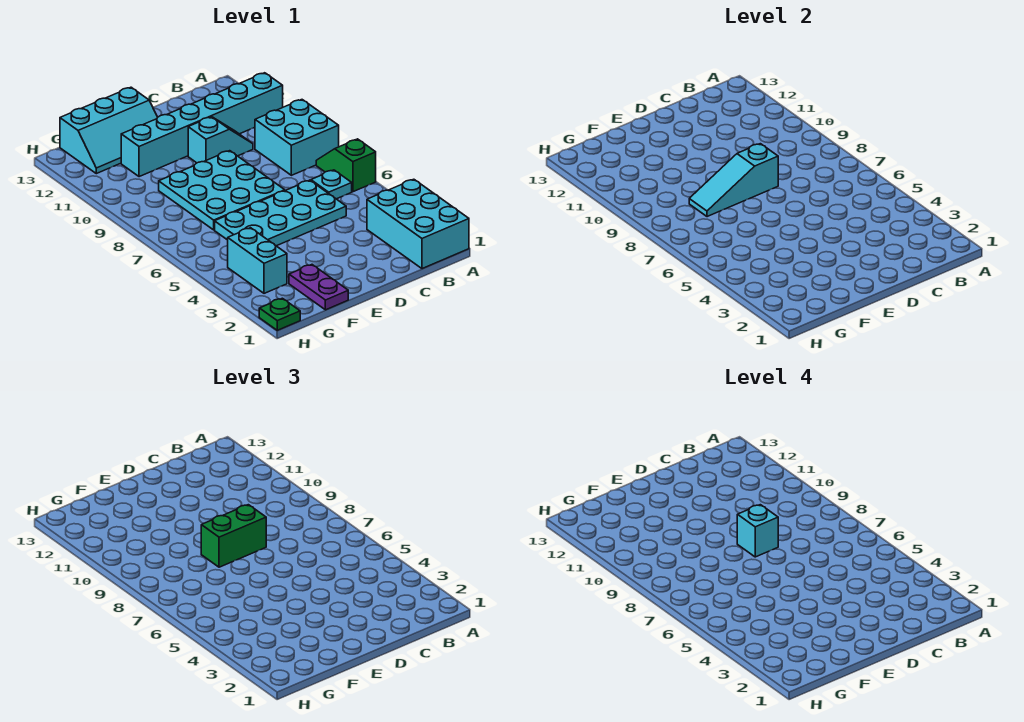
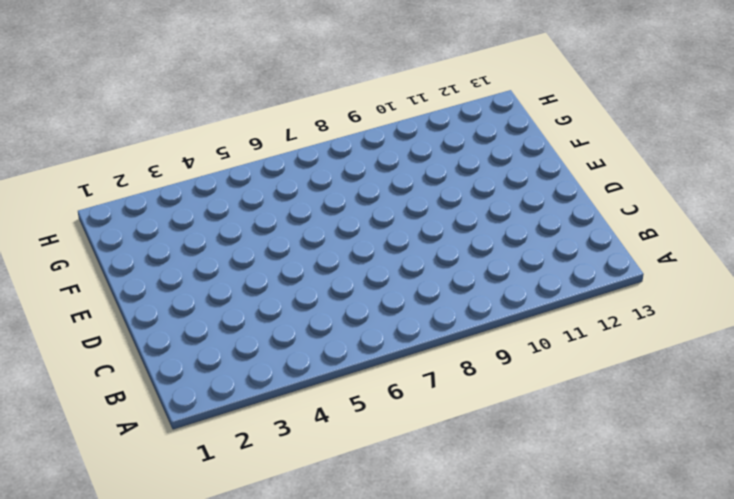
none -> cyan 2x3 brick [367,179,469,269]
none -> green 1x2 slope [316,139,376,192]
none -> cyan 2x2 brick [255,100,339,175]

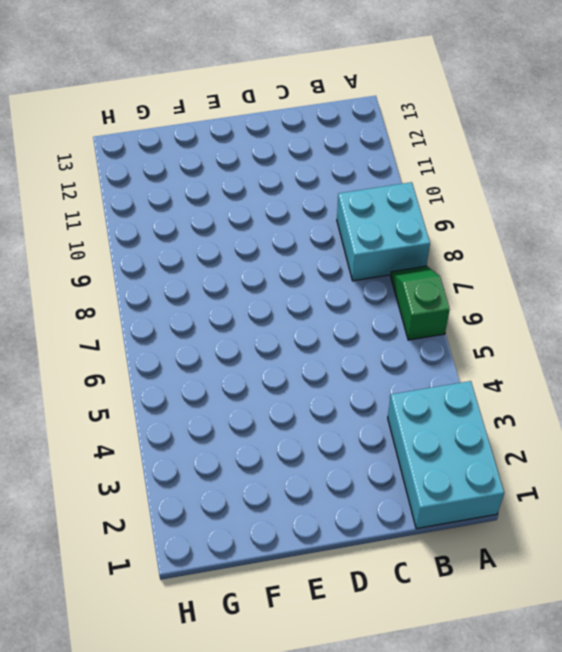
none -> cyan 1x6 brick [121,73,283,177]
none -> cyan 1x1 plate [311,170,352,199]
none -> cyan 2x4 plate [215,180,346,246]

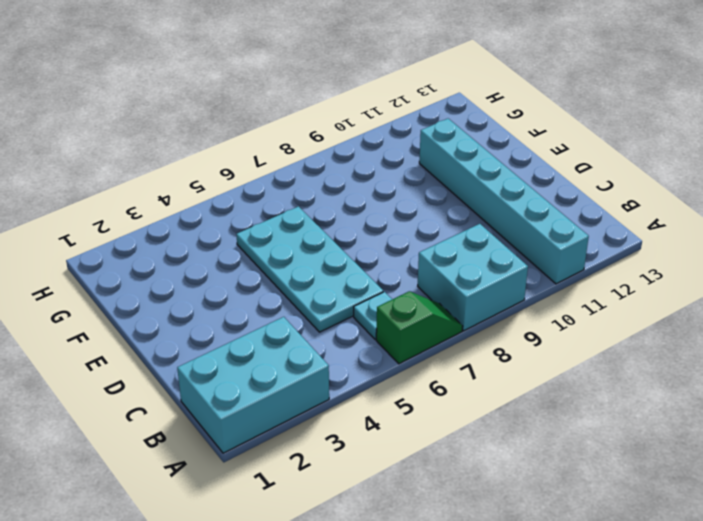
none -> cyan 1x2 slope [188,117,253,163]
none -> cyan 3x3 plate [159,151,285,230]
none -> cyan 2x3 slope [60,87,158,174]

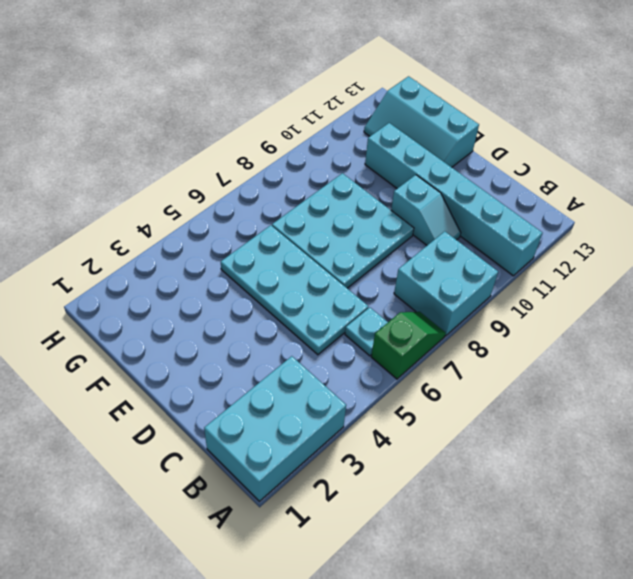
none -> purple 1x2 plate [289,265,348,310]
none -> cyan 1x2 brick [228,228,287,293]
none -> green 1x1 plate [259,298,300,330]

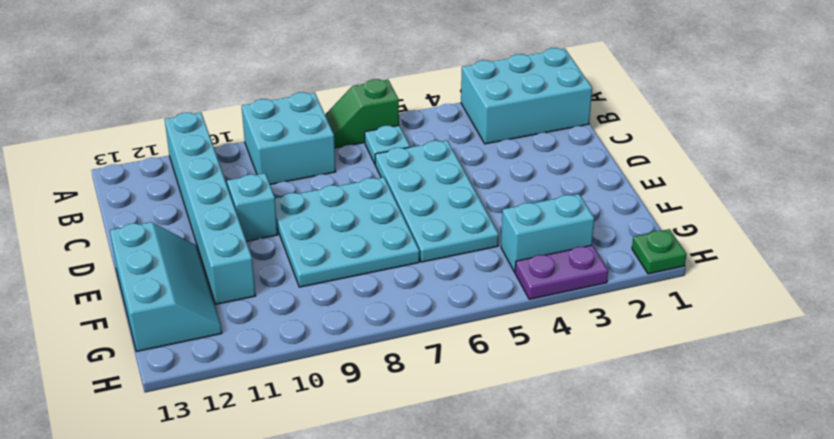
purple 1x2 plate [515,245,608,299] -> purple 1x2 plate moved to [289,265,348,310]
none -> cyan 1x3 slope [689,144,778,217]
none -> green 1x2 brick [201,505,266,567]
none -> cyan 1x1 brick [737,505,778,557]

